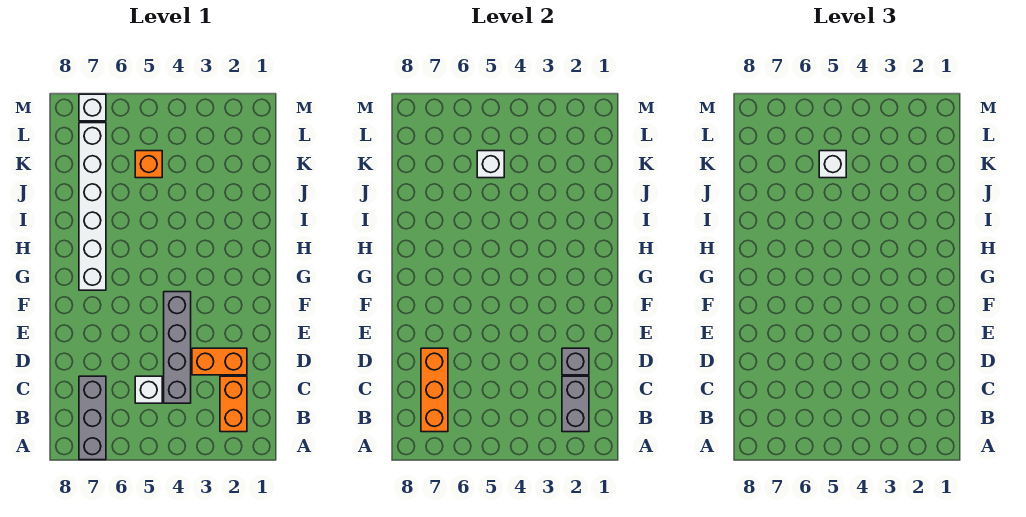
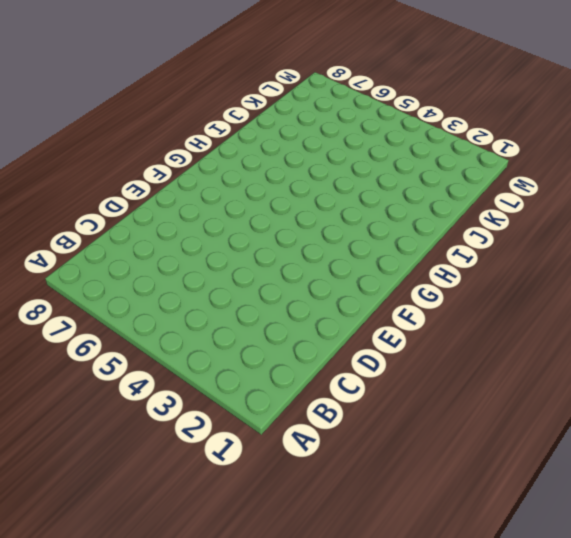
none -> grey 1x3 brick [79,376,106,460]
none -> orange 1x2 brick [220,376,247,432]
none -> grey 1x4 brick [164,292,191,403]

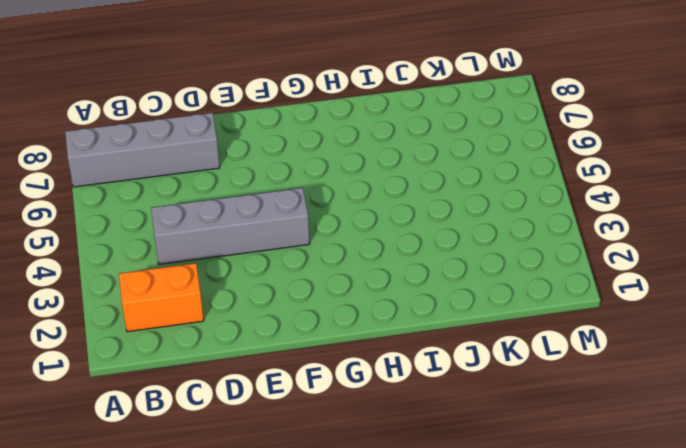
grey 1x4 brick [65,113,220,187] -> grey 1x3 brick [79,376,106,460]
none -> white 1x1 brick [135,376,162,403]
none -> orange 1x2 brick [192,348,247,375]
none -> white 1x6 brick [79,123,106,290]

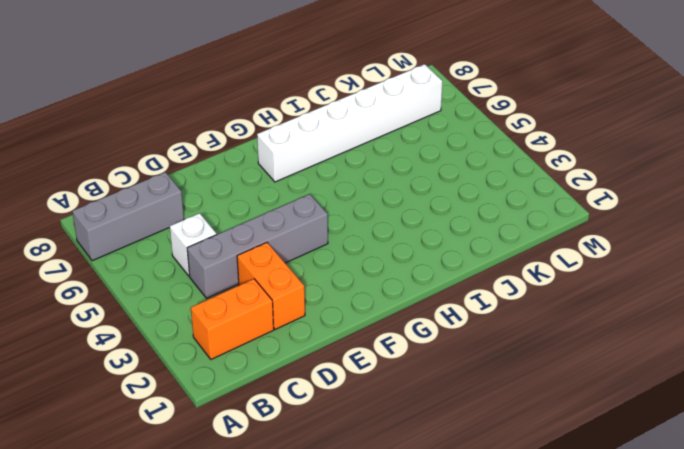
none -> orange 1x1 brick [135,151,162,178]
none -> white 1x1 brick [79,94,106,121]
none -> grey 1x2 brick [562,376,589,432]

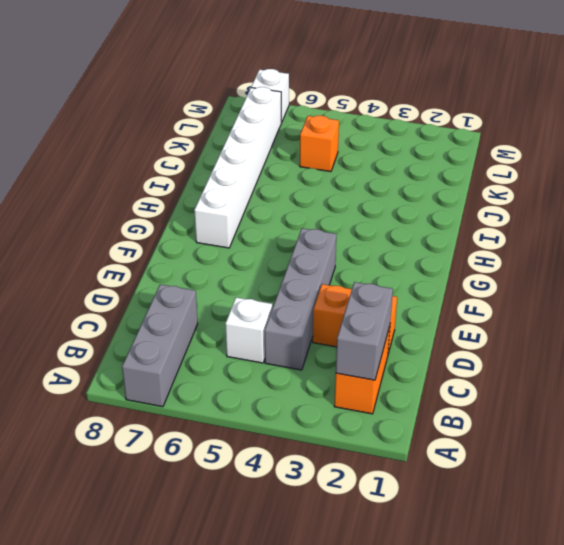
none -> orange 1x3 brick [421,348,448,432]
none -> grey 1x1 brick [562,348,589,375]
none -> white 1x1 brick [477,151,504,178]

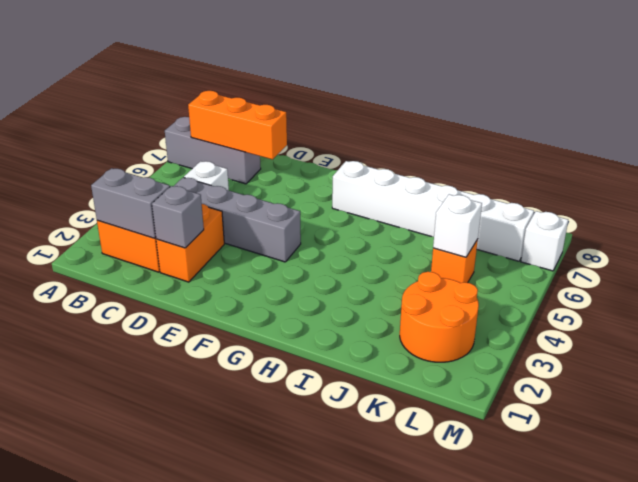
orange 2x2 round brick [400,272,479,362] -> none
none -> white 1x1 brick [819,151,846,178]

